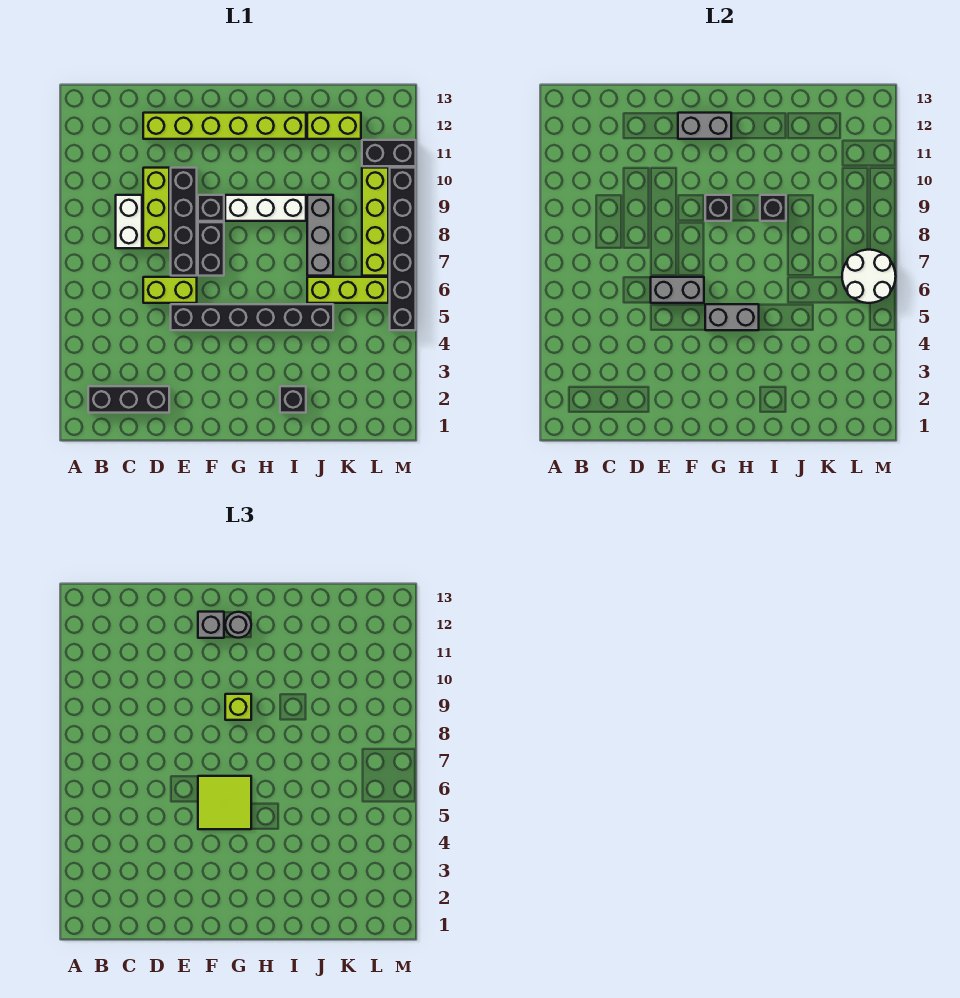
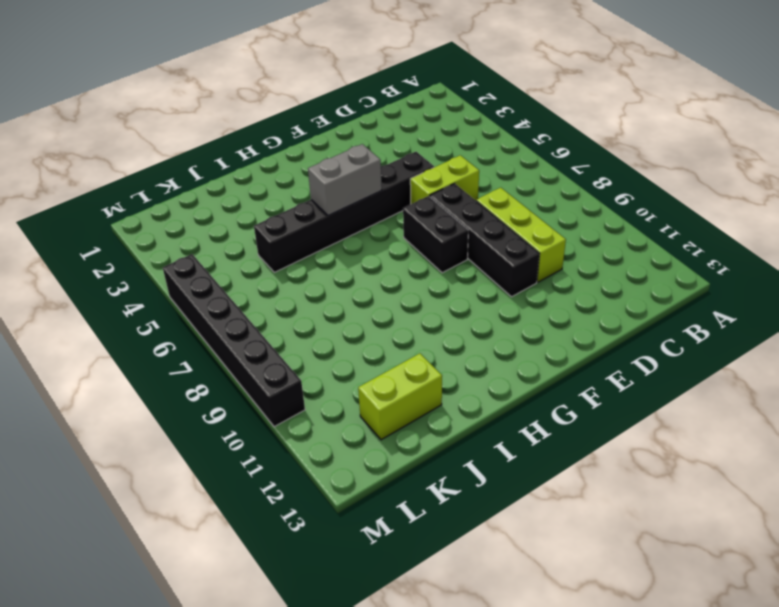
none -> black 1x3 brick [88,386,169,413]
none -> white 1x2 brick [116,195,142,248]
none -> lime 1x6 brick [143,113,306,139]

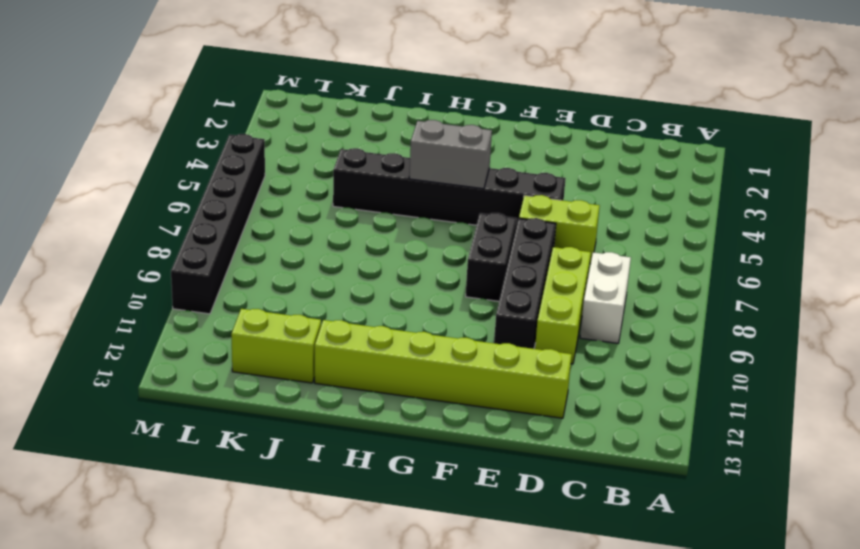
none -> black 1x3 brick [88,386,169,413]
none -> black 1x1 brick [198,195,224,221]
none -> white 1x3 brick [225,195,306,221]

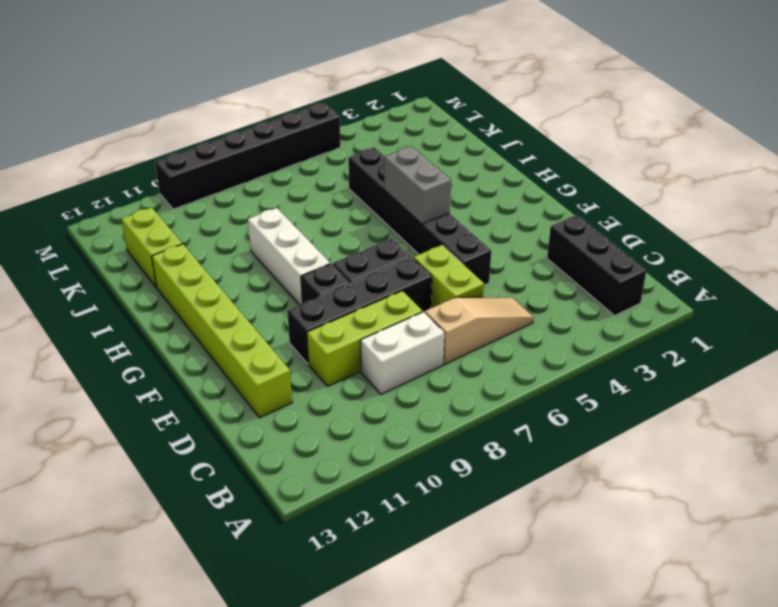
tan 1x3 slope [425,297,534,364] -> none
none -> black 1x1 brick [280,386,306,413]
none -> lime 1x3 brick [307,277,388,303]
none -> grey 1x3 brick [307,195,333,276]

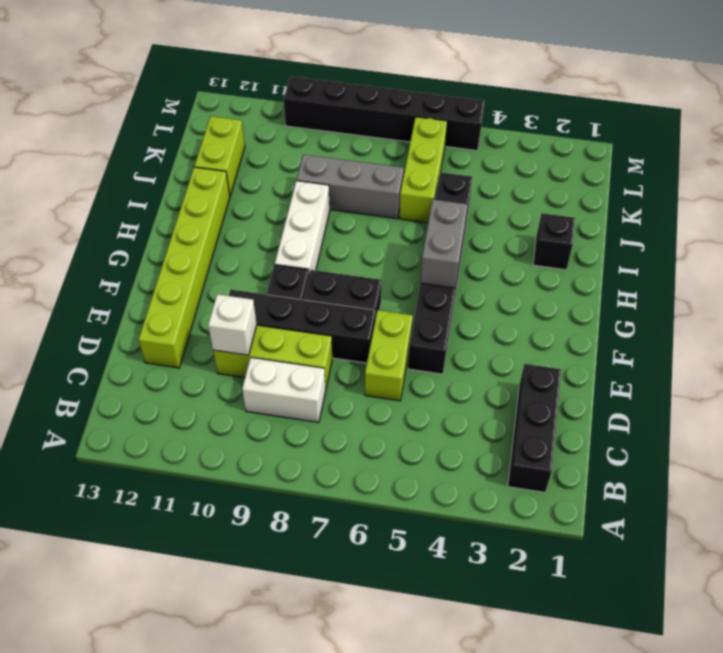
white 1x1 brick [208,294,257,355] -> none
none -> lime 1x4 brick [362,168,388,276]
none -> black 1x2 brick [362,140,416,166]
none -> grey 1x2 brick [651,277,704,303]

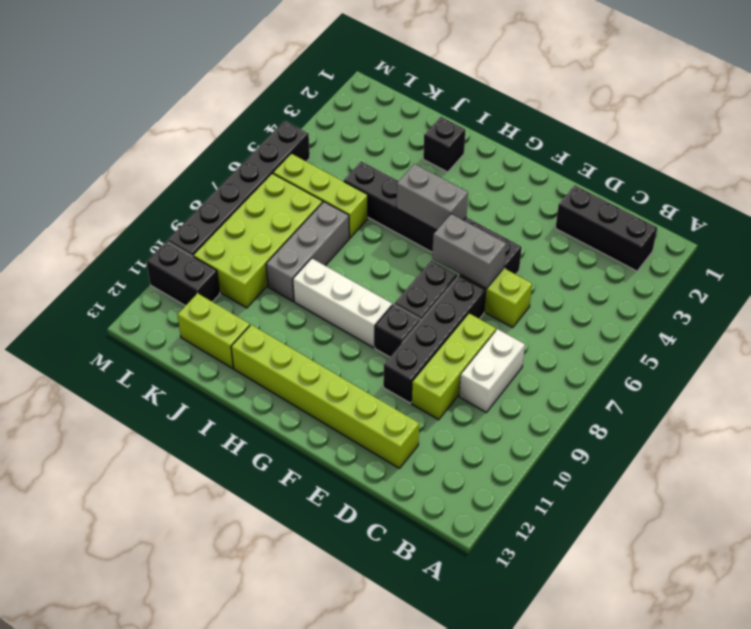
lime 2x4 brick [193,173,323,308] -> lime 1x4 brick [362,168,388,276]
none -> grey 1x2 brick [678,113,731,139]
none -> black 1x1 brick [705,195,731,221]
none -> black 1x1 brick [760,195,786,221]

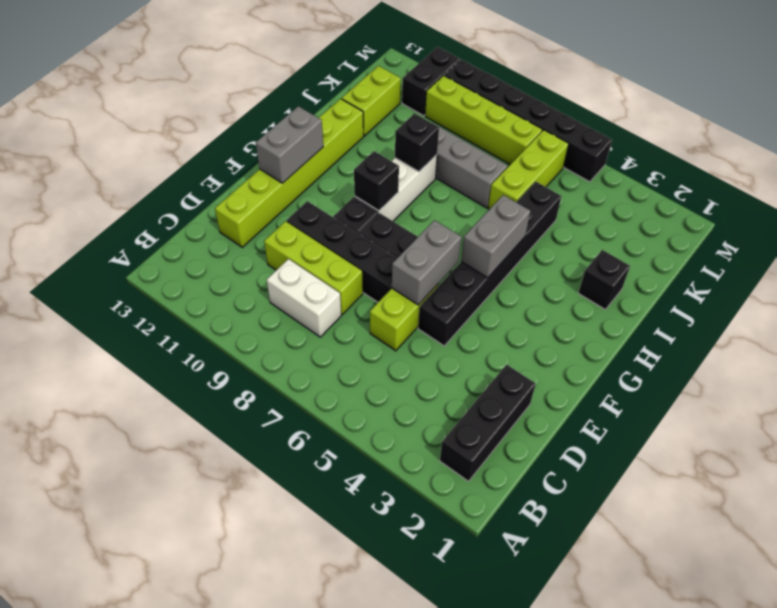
none -> white 2x2 round brick [842,250,896,303]
none -> lime 2x2 tile [198,776,251,829]
none -> grey 1x1 brick [198,612,224,638]

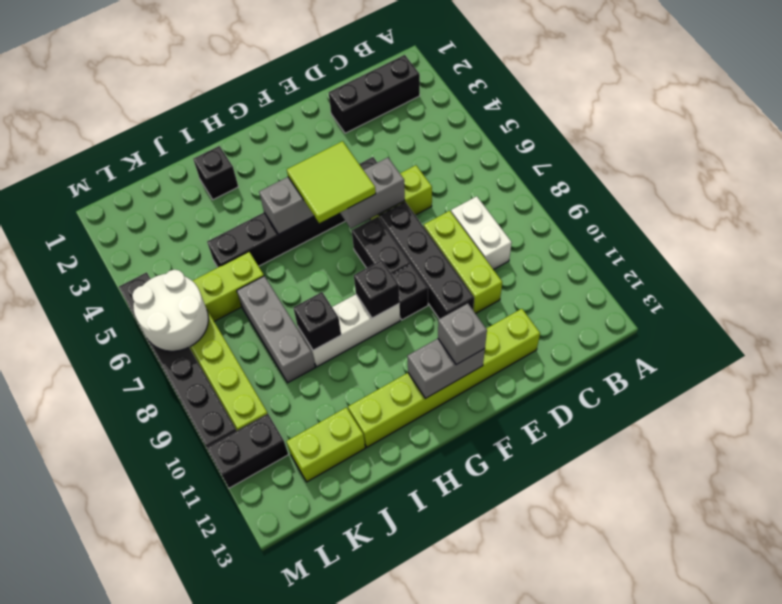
none -> lime 1x1 brick [225,694,251,720]
none -> grey 1x1 round brick [225,612,251,638]

